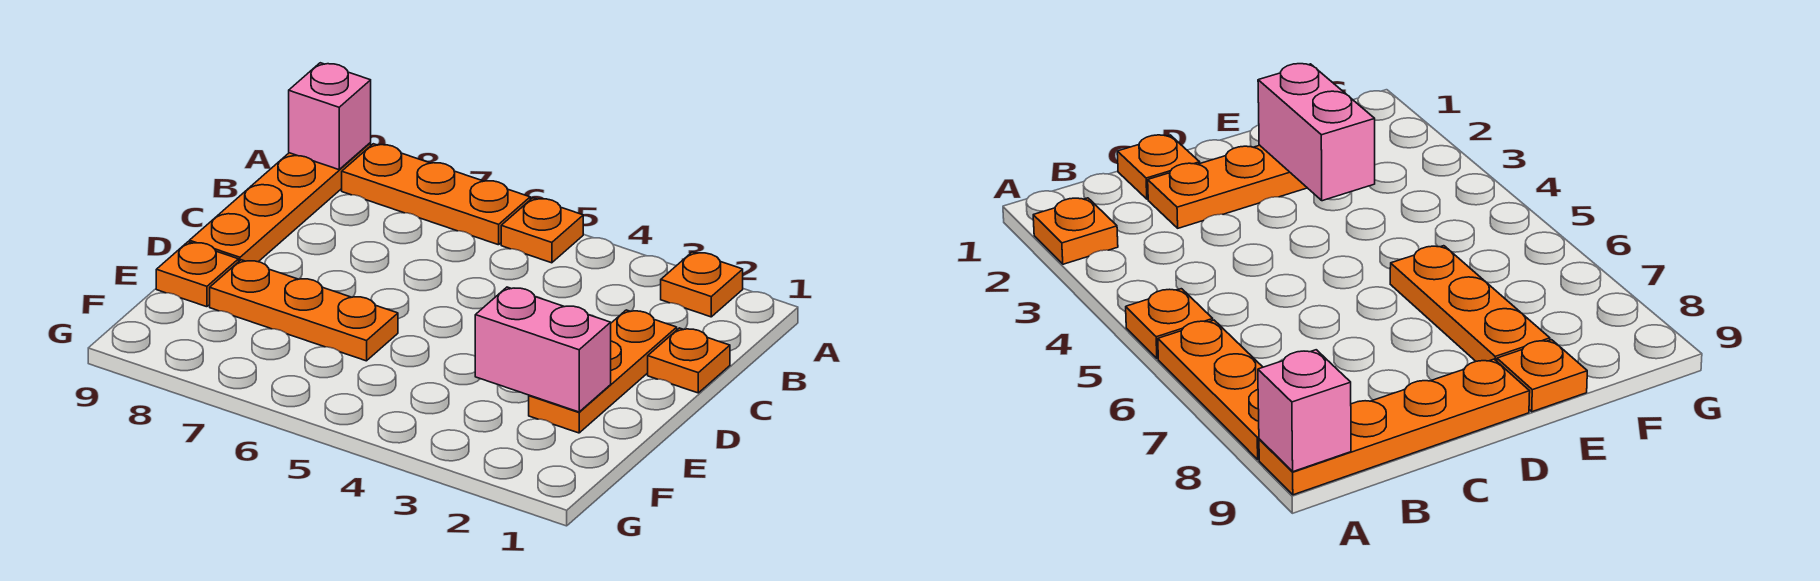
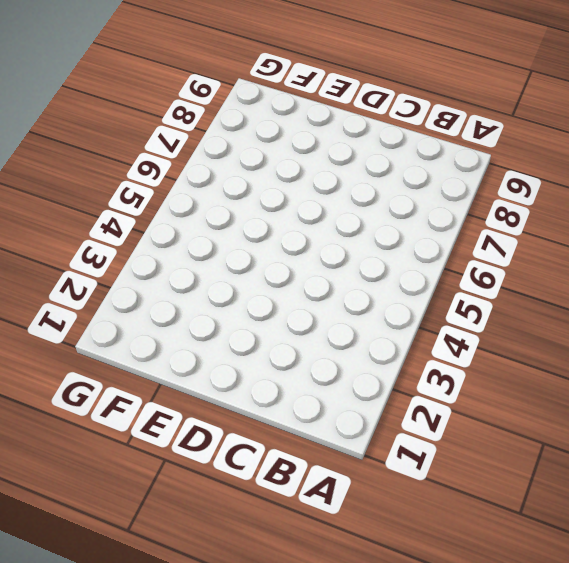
none -> orange 1x1 plate [661,252,743,317]
none -> orange 1x1 plate [501,198,583,263]

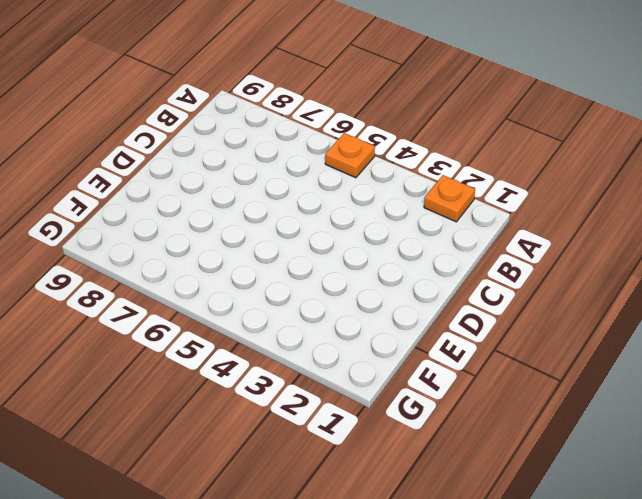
none -> orange 1x3 plate [342,144,530,245]
none -> orange 1x4 plate [189,143,371,262]

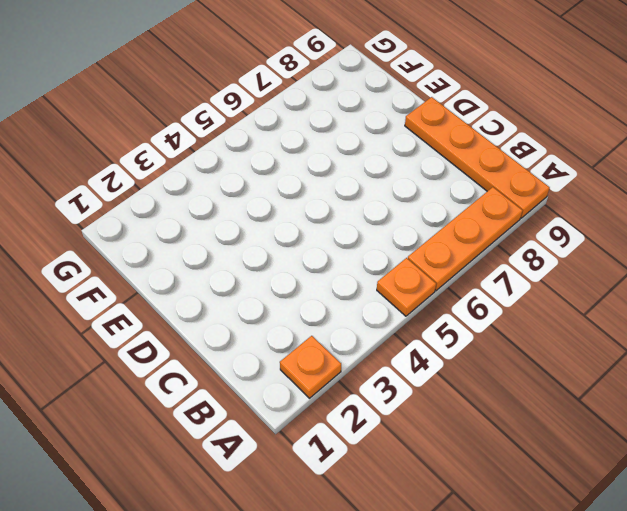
none -> orange 1x1 plate [648,328,730,393]
none -> orange 1x3 plate [529,310,677,433]

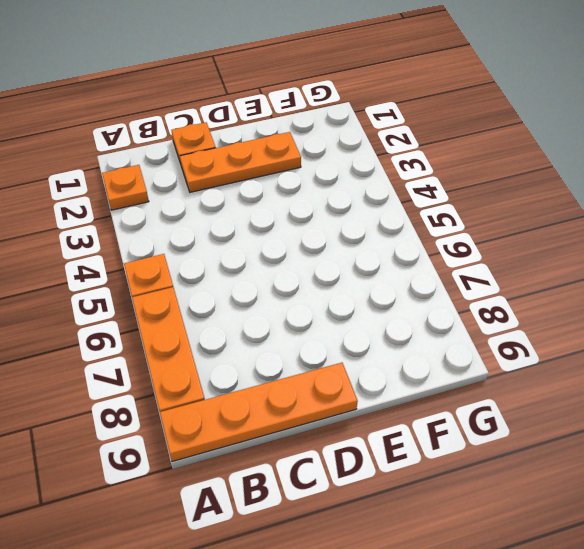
none -> orange 1x3 plate [210,260,398,361]
none -> orange 1x1 plate [156,242,239,307]

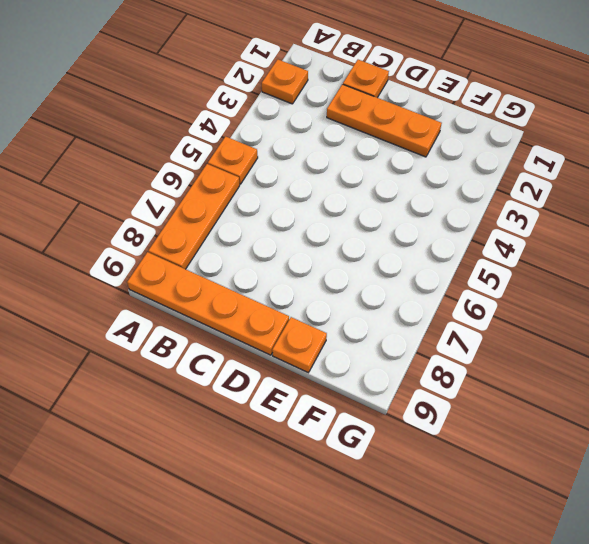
none -> orange 1x3 plate [210,260,398,361]
none -> pink 1x1 brick [289,63,371,170]

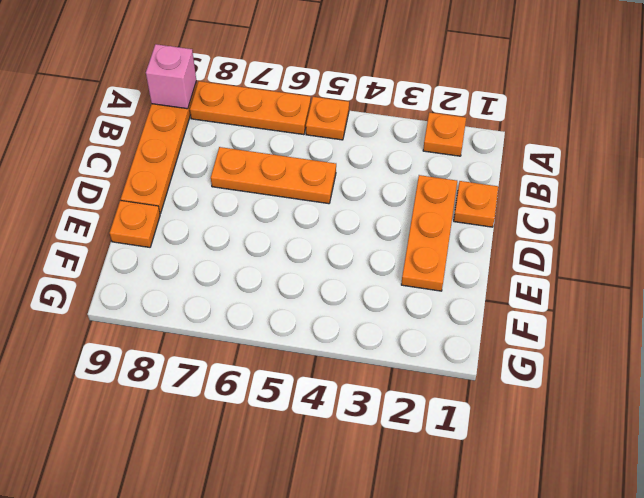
orange 1x3 plate [211,147,336,204] -> orange 1x3 plate moved to [210,260,398,361]
none -> pink 1x2 brick [475,287,611,412]

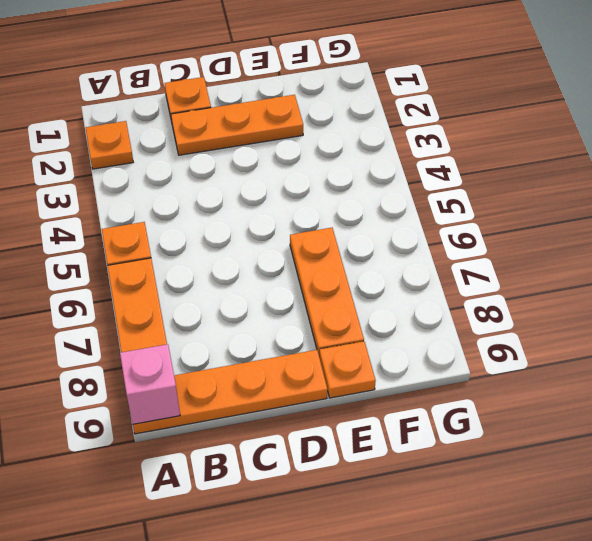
none -> pink 1x2 brick [475,287,611,412]

